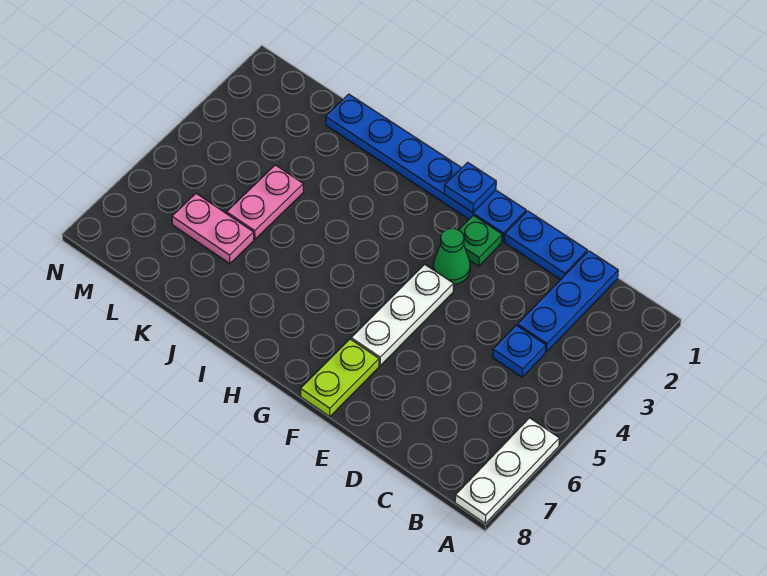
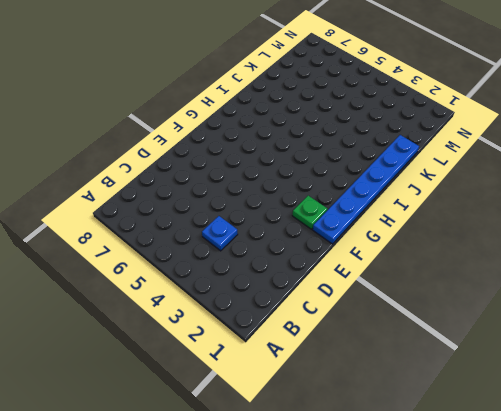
none -> white 1x3 plate [455,418,559,523]
none -> blue 1x3 plate [518,251,618,352]
none -> blue 1x2 plate [505,211,587,280]

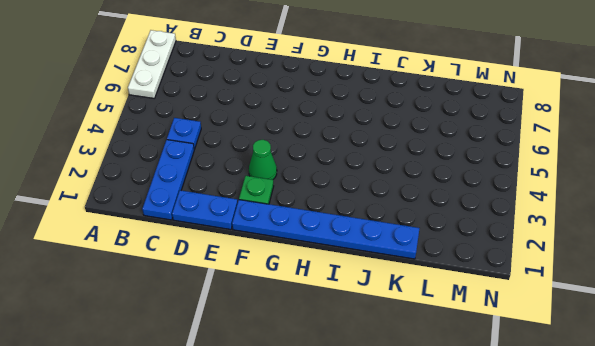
none -> white 1x3 plate [351,264,453,366]
none -> lime 1x2 plate [301,339,379,417]
none -> pink 1x2 plate [227,165,304,239]

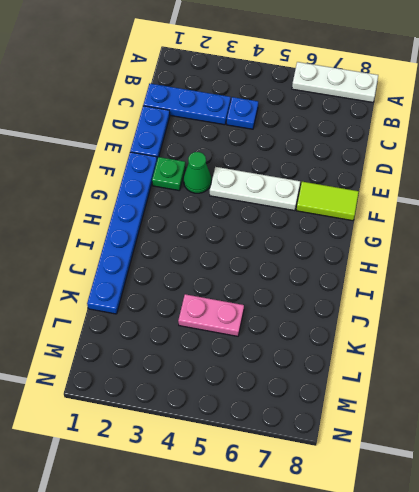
lime 1x2 tile [297,182,359,221] -> lime 1x2 plate [301,339,379,417]
none -> pink 1x2 plate [172,194,254,264]
none -> blue 1x1 plate [444,162,496,213]

